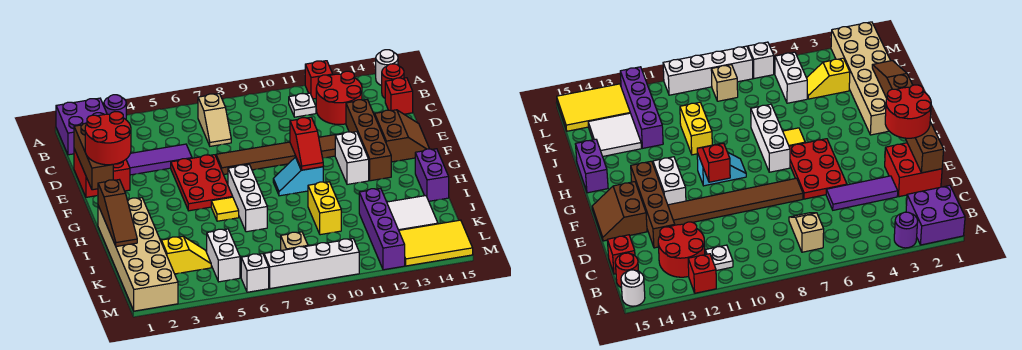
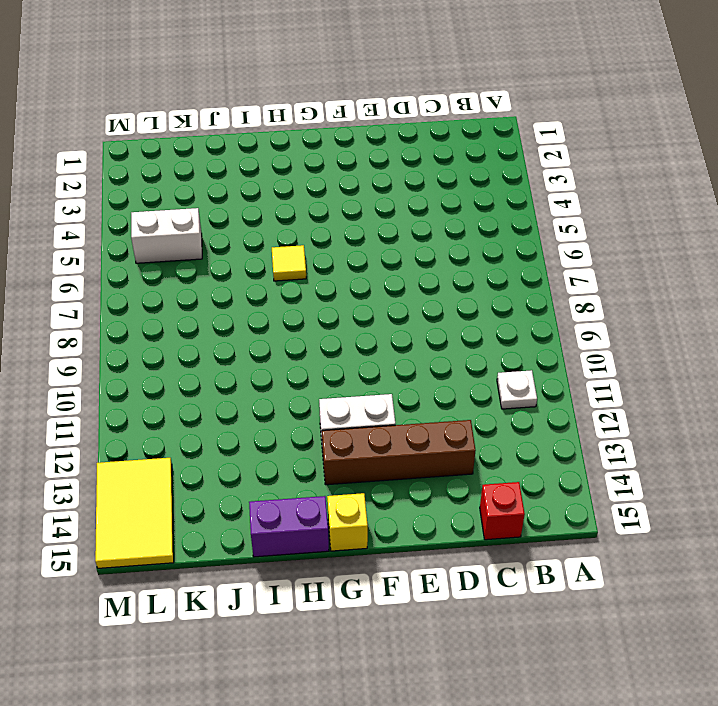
yellow 1x1 brick [327,493,368,551] -> none
none -> purple 2x2 brick [56,98,107,155]
none -> purple 1x1 round brick [104,95,126,119]
none -> red 1x1 brick [305,61,333,99]
none -> white 1x1 round brick [376,50,398,85]

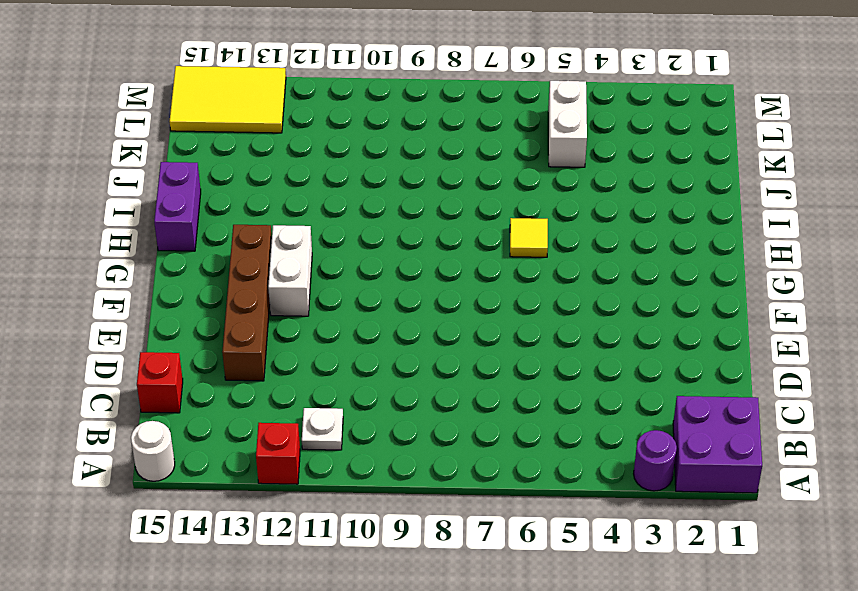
none -> tan 1x2 slope [198,94,231,146]
none -> red 2x2 round brick [316,71,362,125]
none -> red 1x1 round brick [382,64,404,98]
none -> red 2x2 brick [74,149,130,197]

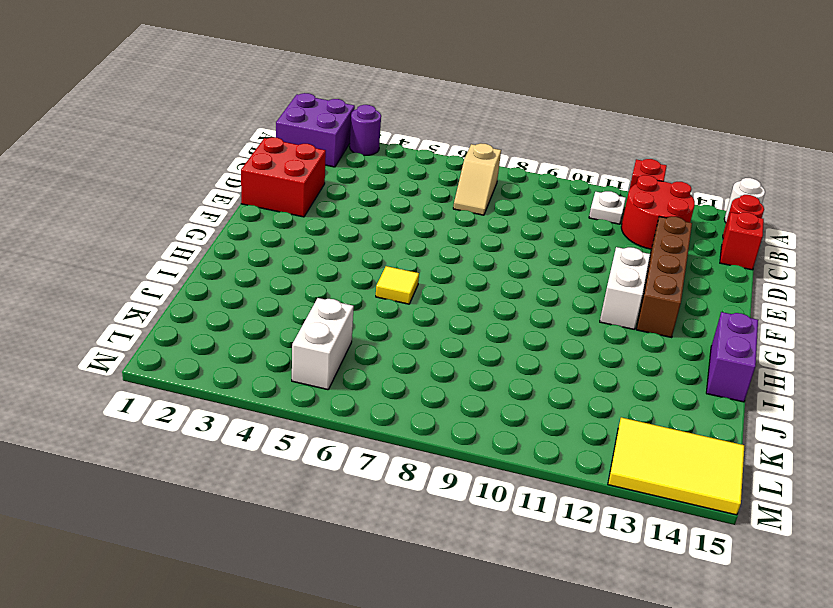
none -> purple 1x3 tile [126,144,192,175]
none -> red 2x3 plate [171,155,233,211]
none -> brown 1x6 tile [216,133,344,175]
none -> brown 2x2 slope [375,110,429,162]

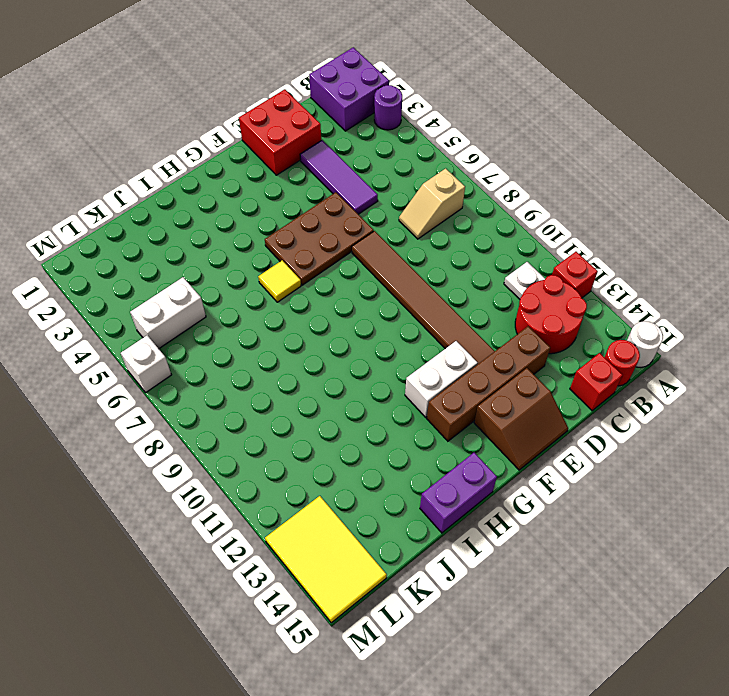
brown 2x3 plate [265,192,374,285] -> red 2x3 plate [171,155,233,211]
none -> white 1x3 brick [228,165,267,232]
none -> cyan 1x2 slope [273,157,323,196]
none -> tan 2x6 brick [98,198,178,311]
none -> yellow 1x2 brick [308,182,341,235]

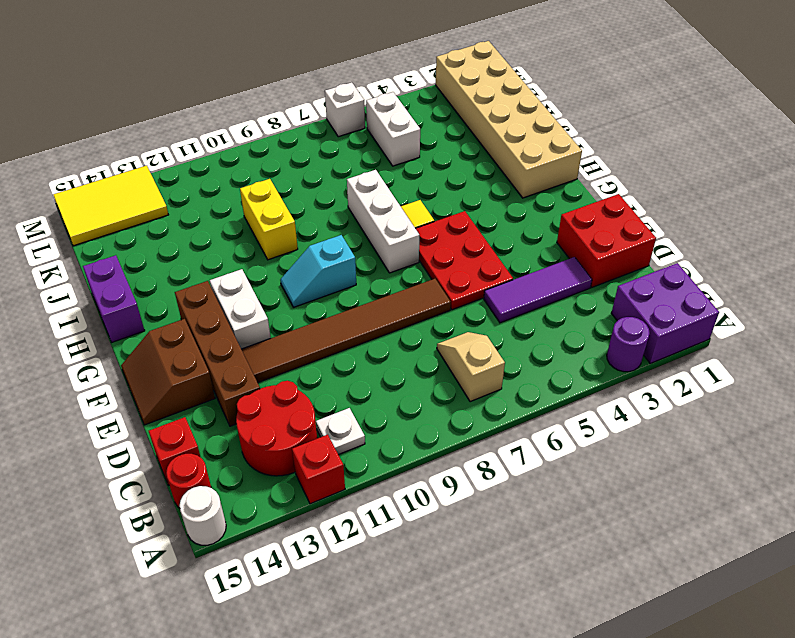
cyan 1x2 slope [280,235,356,307] -> cyan 1x2 slope turned to [273,157,323,196]
none -> purple 1x4 brick [359,188,405,270]
none -> white 2x2 tile [387,196,438,230]
none -> yellow 1x2 slope [161,236,211,274]
none -> tan 1x1 brick [281,232,308,251]

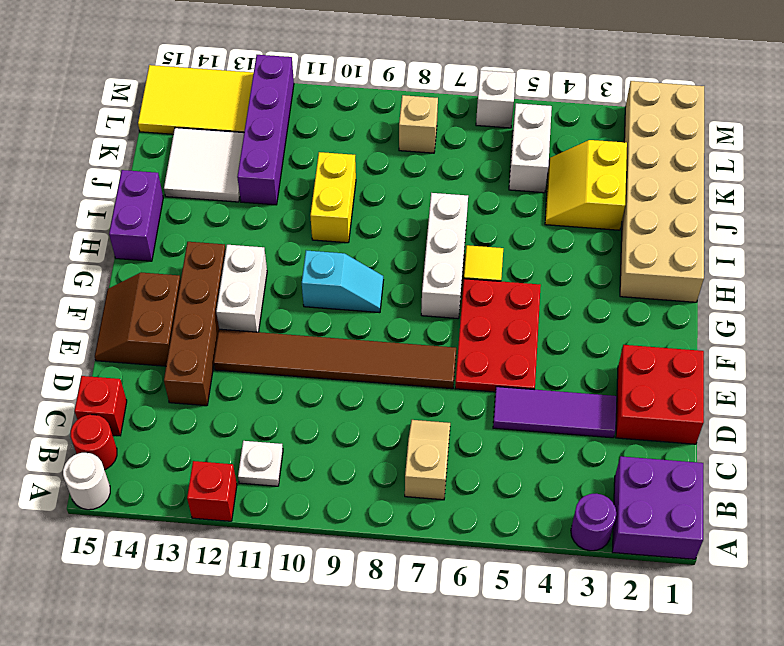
yellow 2x2 slope [545,140,627,230] -> yellow 1x2 slope [161,236,211,274]
none -> red 2x2 round brick [316,71,362,125]
none -> white 1x4 brick [264,239,359,289]
none -> brown 1x3 brick [74,123,113,190]
none -> red 1x2 slope [290,117,323,170]

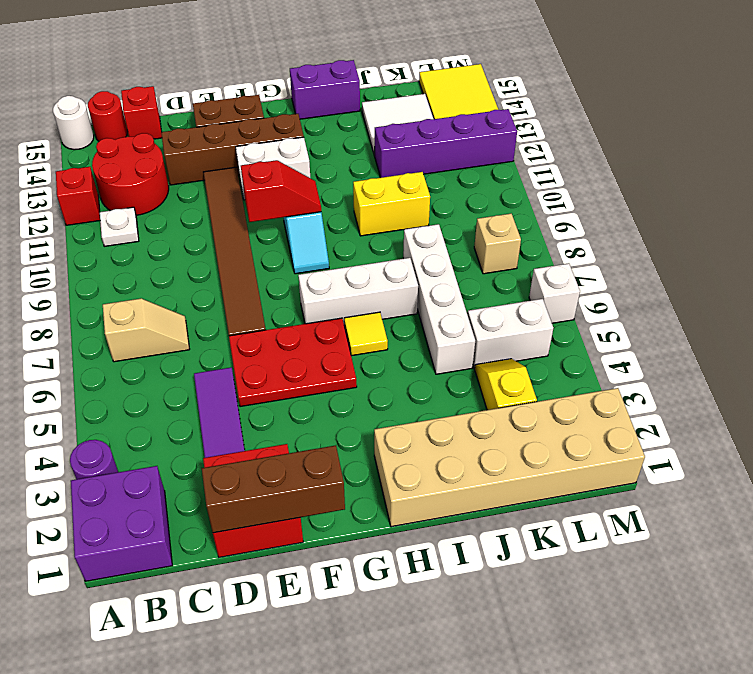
white 1x4 brick [403,224,475,374] -> white 1x4 brick moved to [264,239,359,289]
none -> brown 1x3 slope [98,180,137,247]
none -> red 2x2 round brick [85,112,131,165]

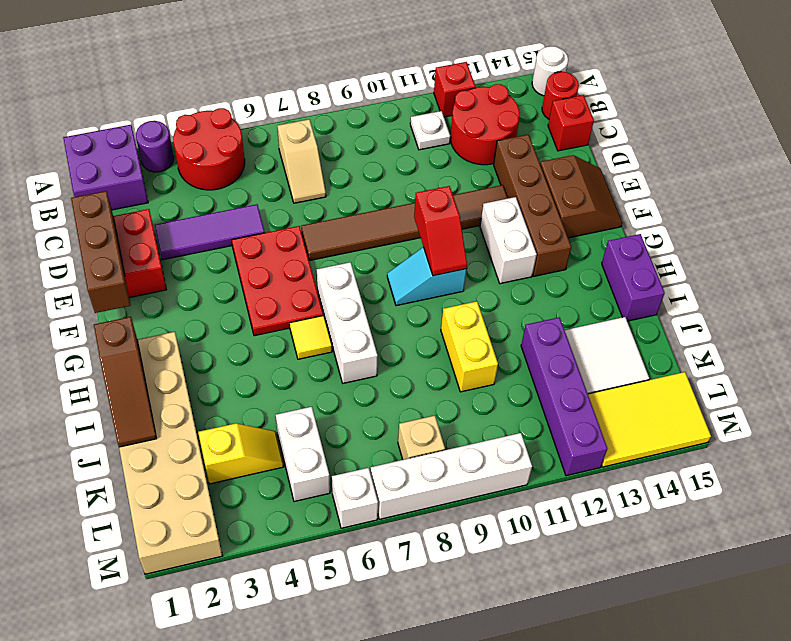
red 2x2 round brick [173,108,245,190] -> red 2x2 round brick moved to [85,112,131,165]

